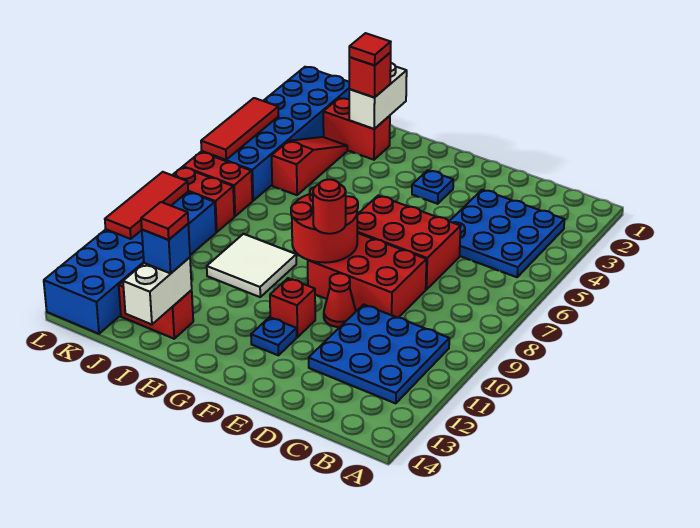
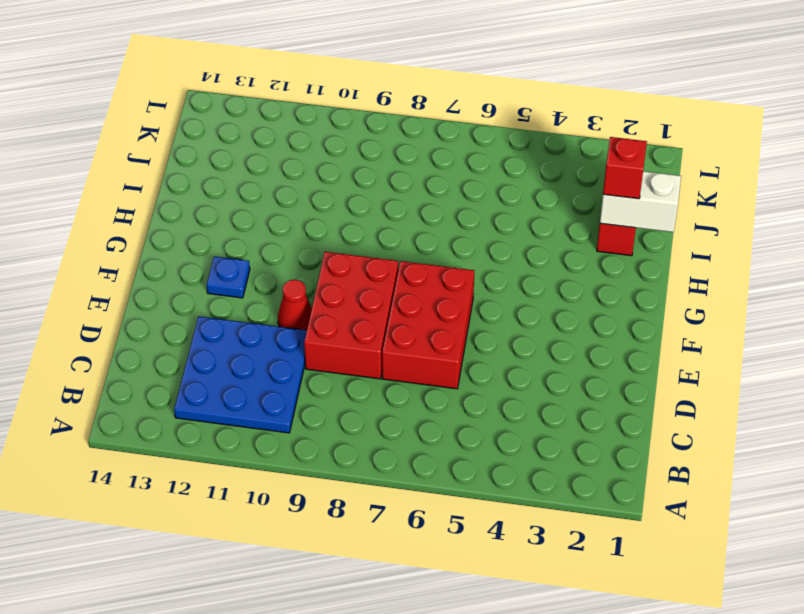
none -> blue 3x3 plate [449,190,564,277]
none -> blue 1x1 plate [412,170,453,204]
none -> red 1x1 brick [270,278,315,337]

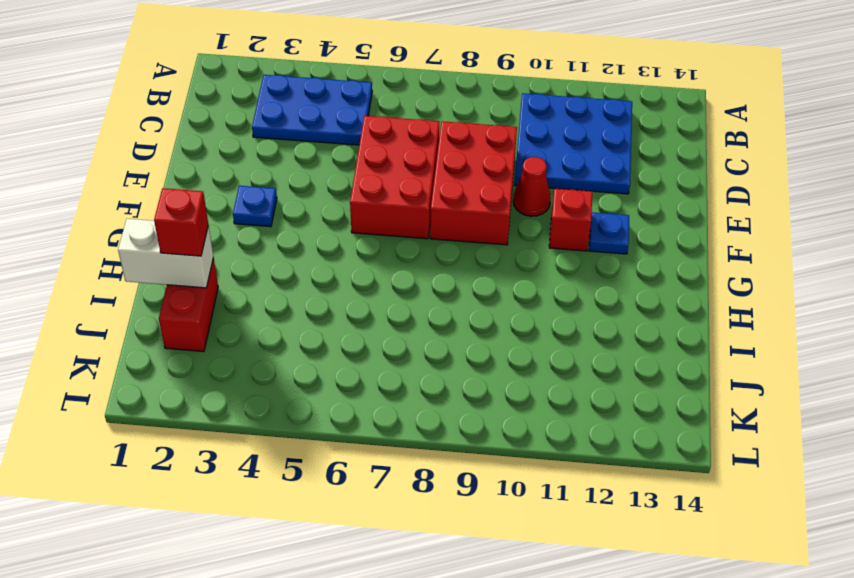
blue 2x3 plate [252,75,372,145] -> blue 3x3 plate [449,190,564,277]
none -> white 2x2 tile [207,234,296,297]
none -> red 1x2 brick [119,282,193,339]
none -> red 1x3 slope [272,137,347,195]

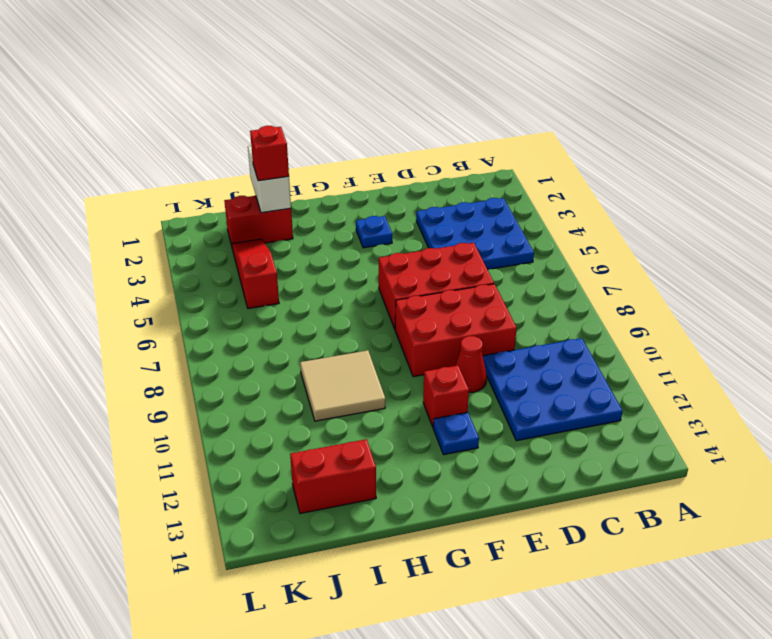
tan 2x2 tile [300,350,385,421] -> white 2x2 tile [207,234,296,297]
none -> blue 2x6 brick [202,67,349,201]
none -> red 1x2 brick [183,152,252,216]
none -> red 1x2 brick [173,167,234,232]

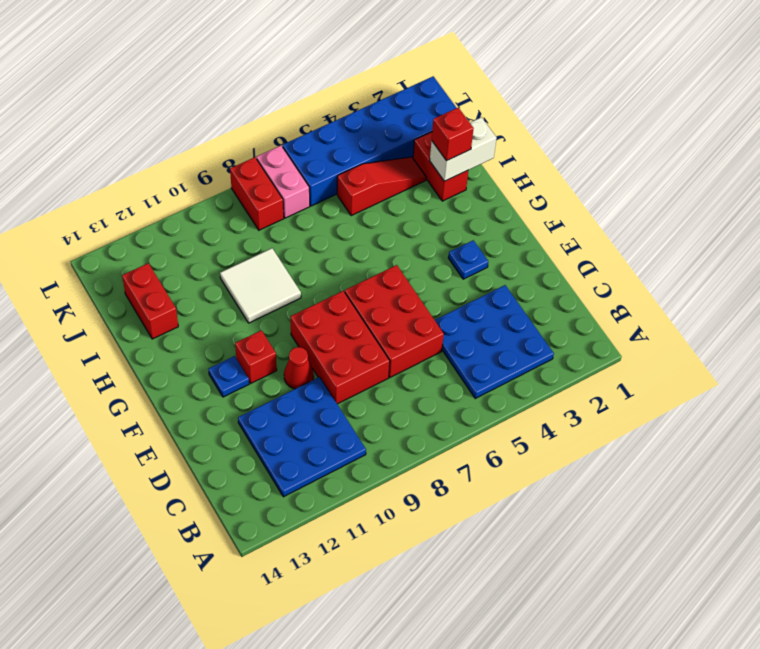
pink 1x2 brick [256,146,310,218] -> red 1x2 brick [183,152,252,216]
none -> blue 2x6 brick [44,192,216,334]
none -> red 2x2 round brick [291,187,358,263]
none -> white 1x2 brick [123,257,192,324]

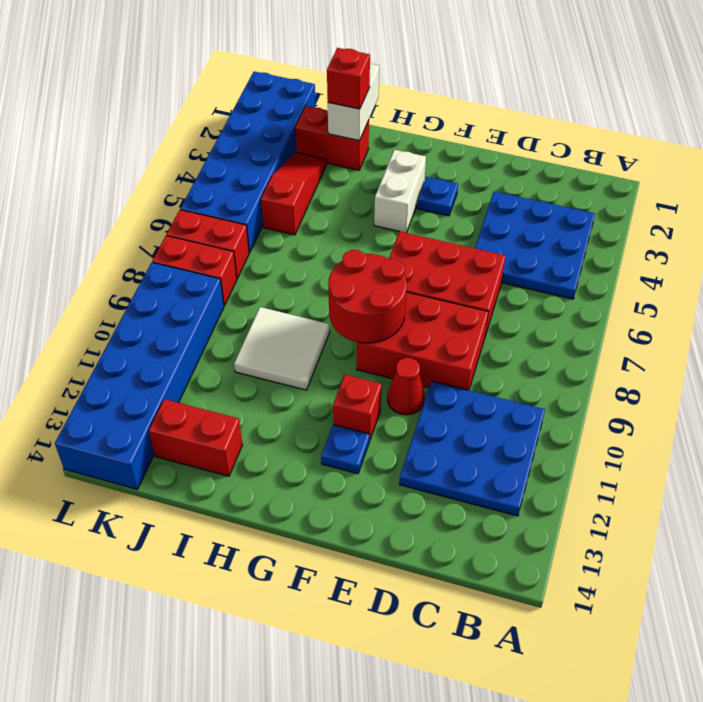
white 1x2 brick [374,150,426,233] -> white 1x2 brick moved to [123,257,192,324]
none -> red 1x3 tile [201,98,278,160]
none -> red 1x3 tile [105,172,188,239]
none -> red 1x1 round brick [313,179,346,234]

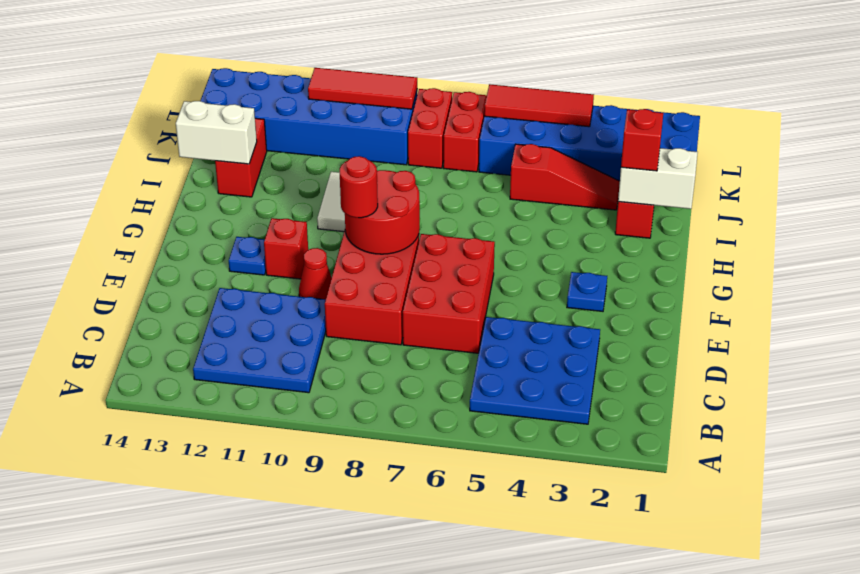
none -> blue 1x1 brick [142,224,190,273]
none -> red 1x1 tile [349,33,391,65]
none -> red 1x1 tile [141,202,188,240]

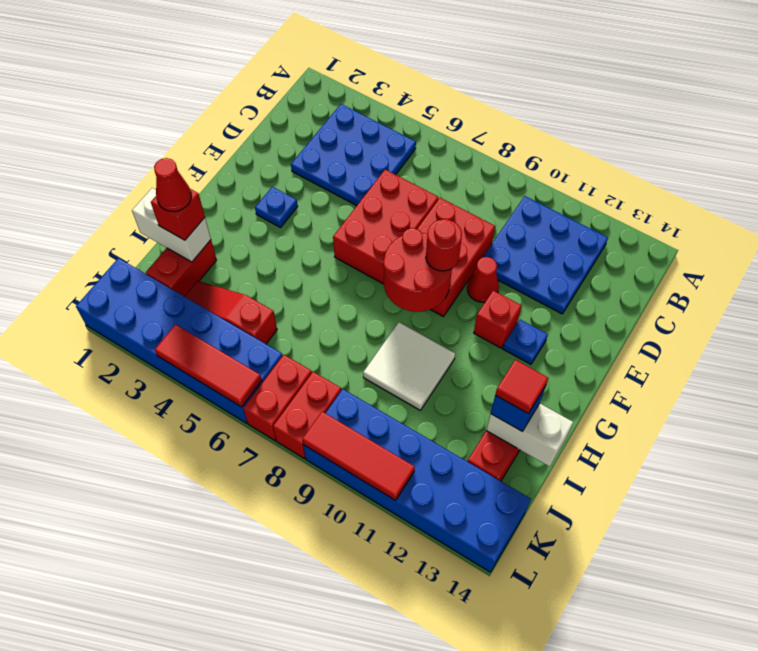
red 1x1 cone [154,158,192,212] -> red 1x1 tile [349,33,391,65]

